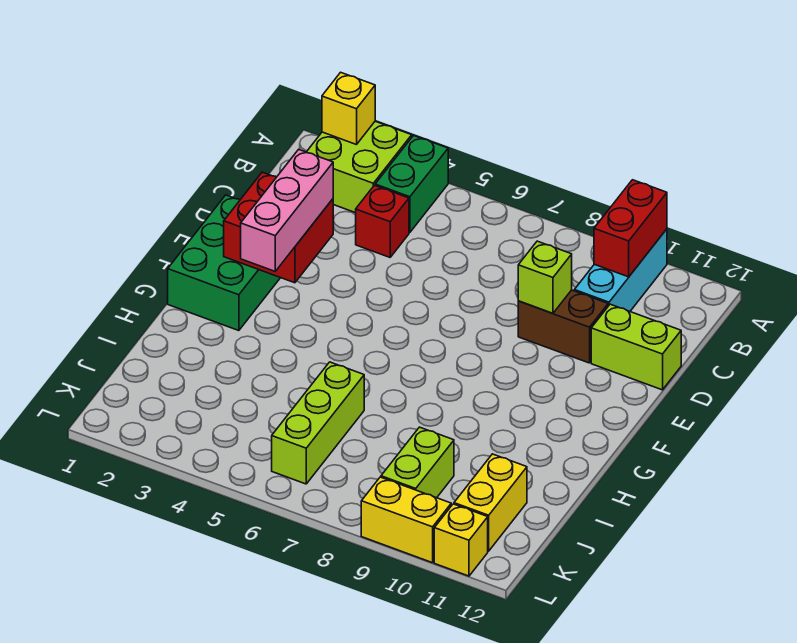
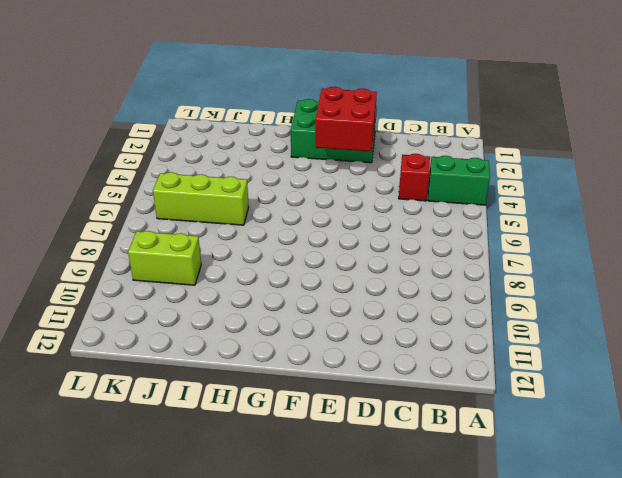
none -> lime 2x2 brick [307,121,412,213]
none -> cyan 1x3 brick [574,229,667,311]
none -> brown 1x2 brick [518,290,608,363]

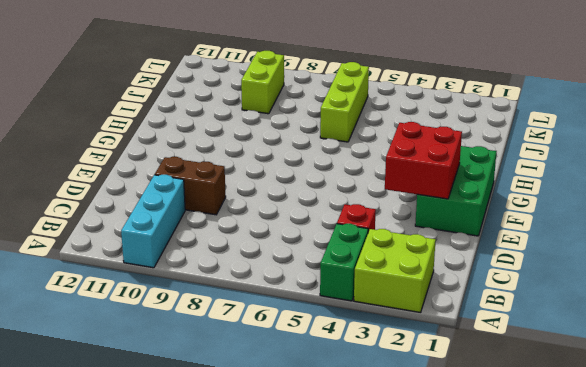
none -> lime 1x2 brick [591,304,681,390]
none -> yellow 1x2 brick [454,454,527,551]
none -> yellow 1x2 brick [361,477,451,563]

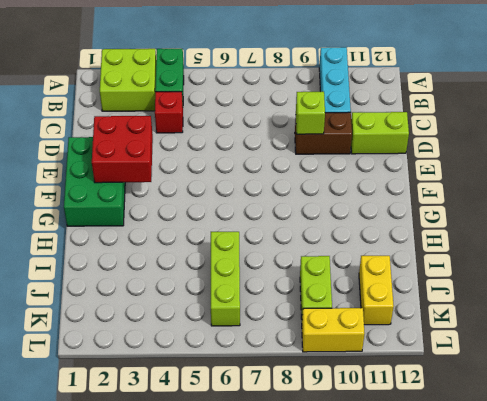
none -> yellow 1x1 brick [434,504,488,576]
none -> yellow 1x1 brick [322,72,375,145]
none -> red 1x2 brick [594,180,667,277]

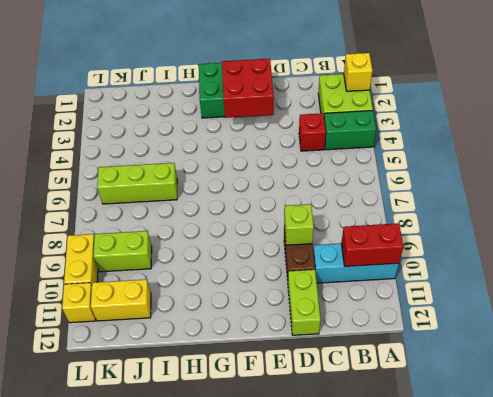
none -> pink 1x3 brick [241,149,333,271]

